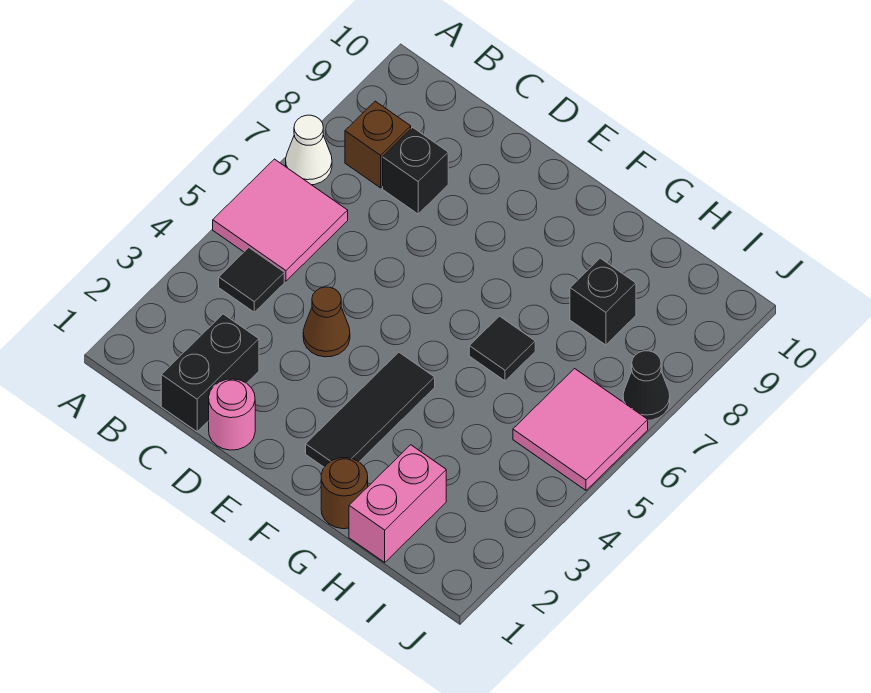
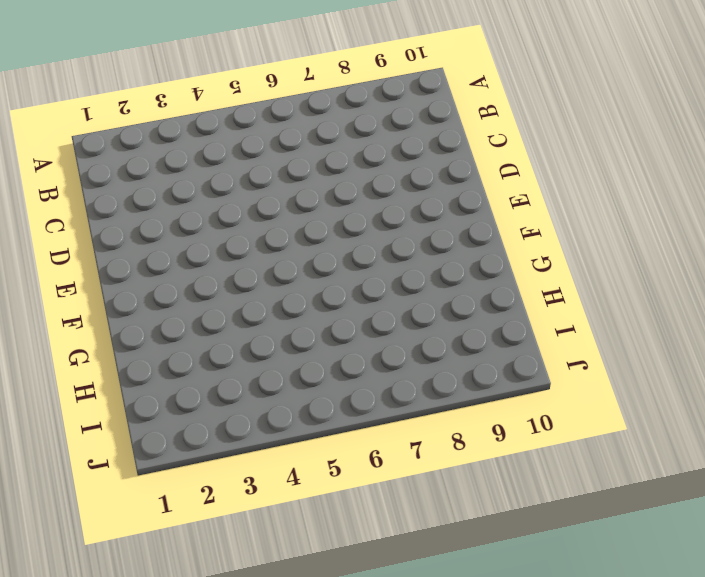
none -> pink 2x2 tile [213,159,348,281]
none -> white 1x1 cone [286,115,332,185]
none -> black 1x1 tile [219,248,284,312]

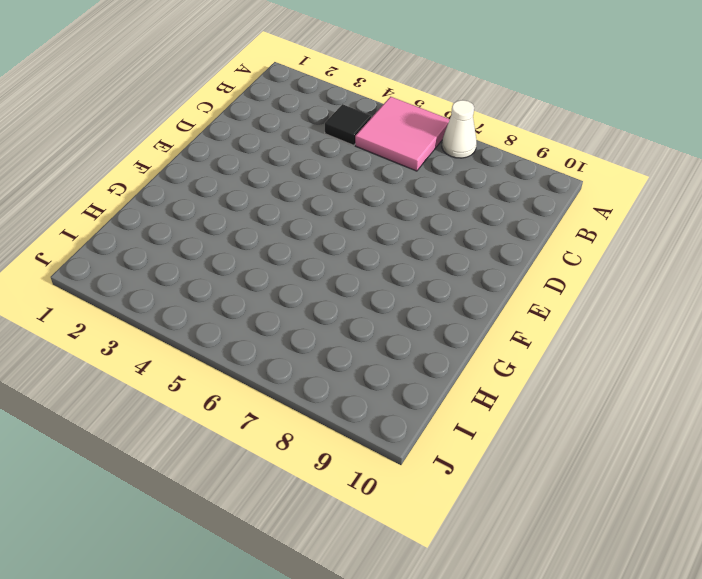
none -> brown 1x1 brick [345,101,411,188]
none -> black 1x2 brick [161,314,259,432]
none -> black 1x1 brick [383,127,448,214]

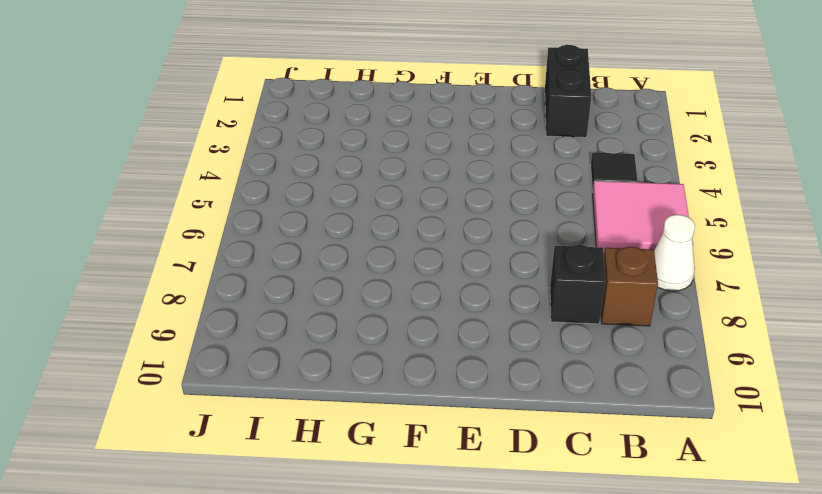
none -> pink 1x1 round brick [209,379,255,450]
none -> brown 1x1 cone [303,287,350,357]
none -> black 1x3 tile [306,352,435,467]

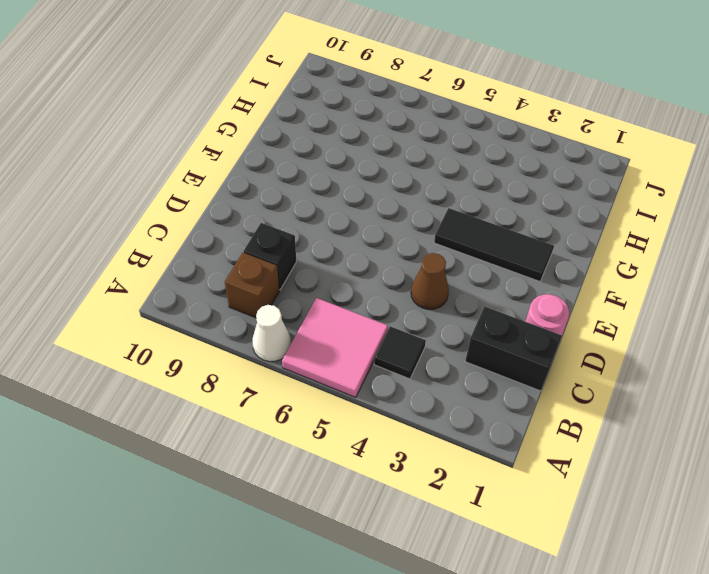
none -> brown 1x1 round brick [321,458,368,529]
none -> black 1x1 tile [469,316,535,381]
none -> pink 1x2 brick [349,445,446,562]

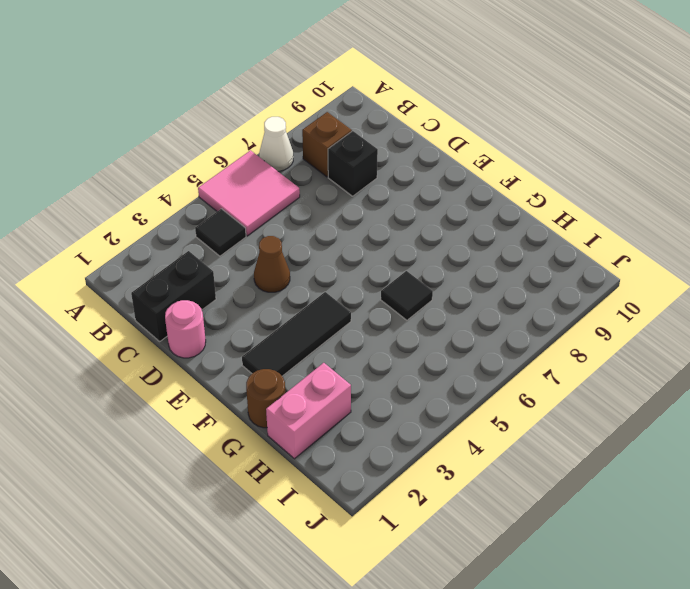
none -> black 1x1 brick [570,258,636,345]
none -> pink 2x2 tile [513,369,648,490]
none -> black 1x1 cone [623,351,670,420]

